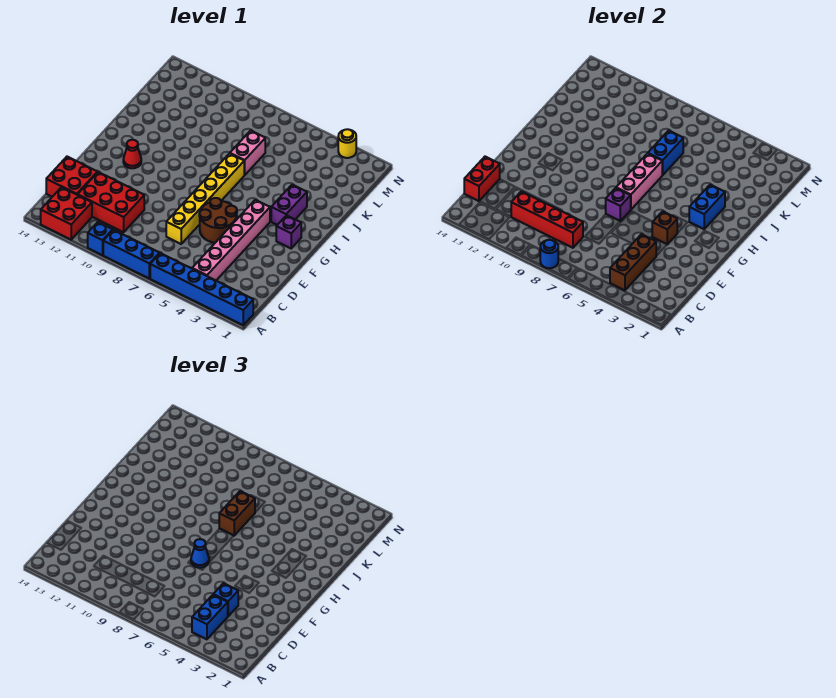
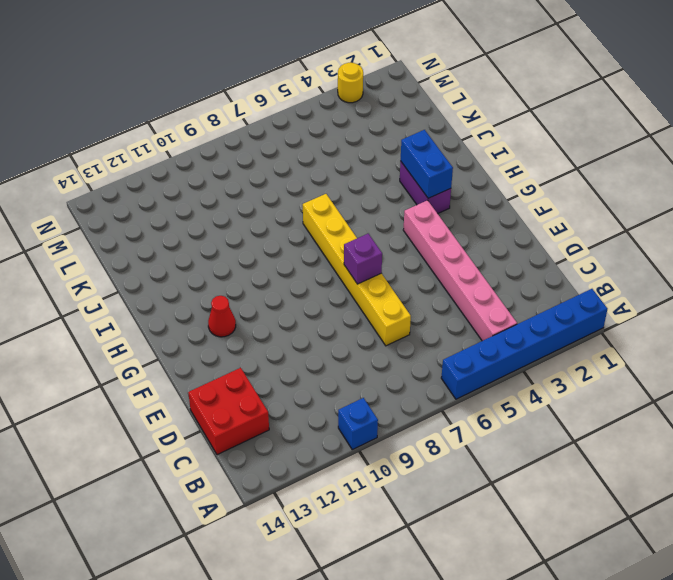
none -> blue 1x3 brick [103,230,160,278]
none -> red 2x2 brick [41,187,92,240]
none -> red 2x3 brick [78,172,144,232]

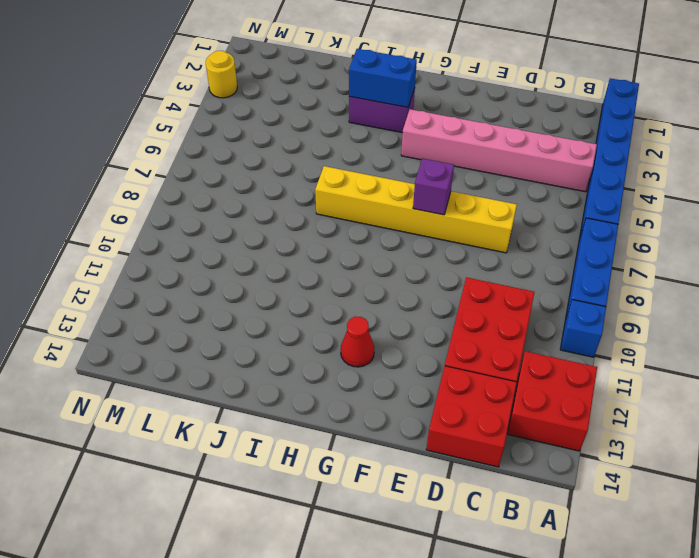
none -> brown 2x2 round brick [199,198,237,243]
none -> purple 1x1 brick [276,215,301,248]
none -> pink 1x2 brick [230,130,265,175]

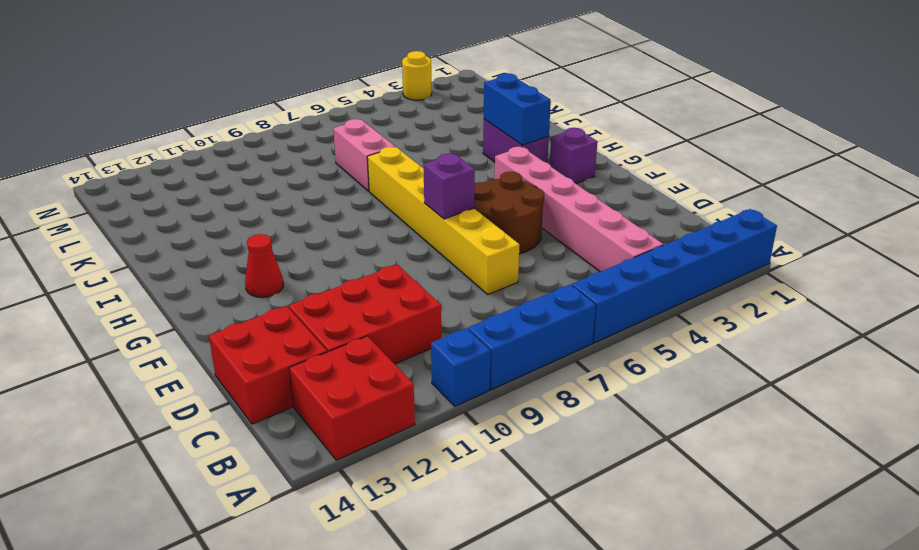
none -> blue 1x1 round brick [540,240,558,268]
none -> brown 1x3 brick [610,234,656,290]
none -> red 1x4 brick [511,191,583,248]

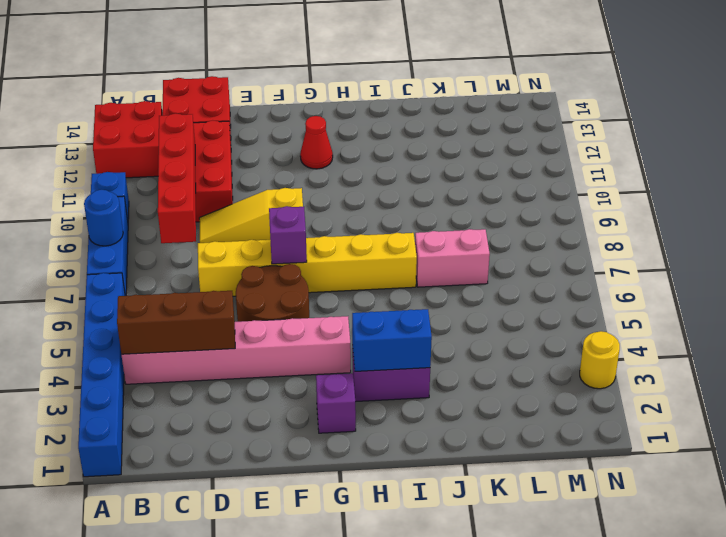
yellow 1x3 slope [199,188,303,243] -> none
none -> red 1x2 brick [464,157,500,201]
none -> brown 1x1 brick [652,211,677,244]
none -> pink 1x3 brick [616,154,662,209]

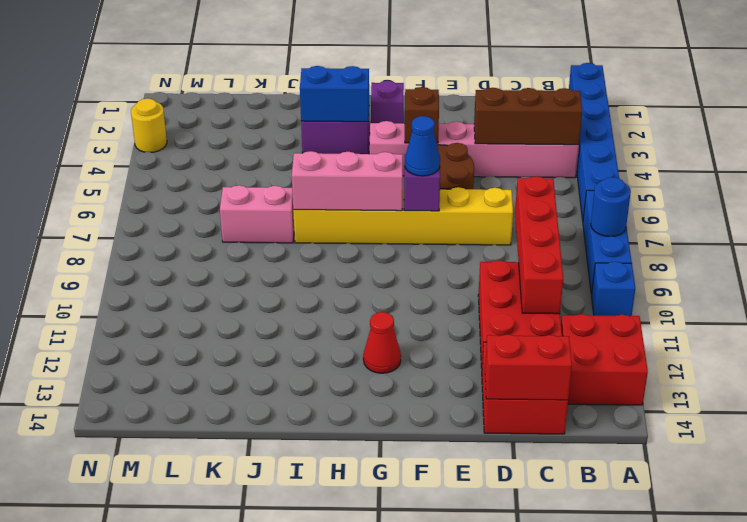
none -> blue 1x2 brick [648,130,683,175]
none -> blue 1x2 brick [192,595,228,639]
none -> blue 1x1 brick [213,583,238,616]

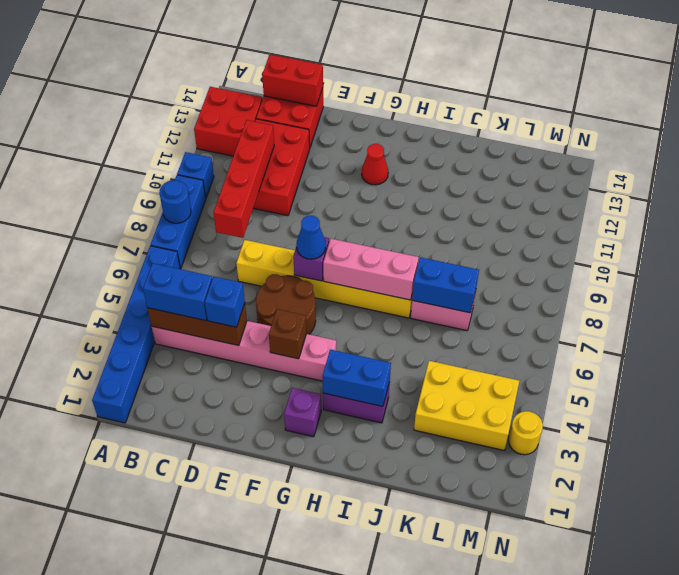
yellow 2x3 brick [414,361,519,450] -> none
none -> brown 1x2 brick [219,491,255,536]

